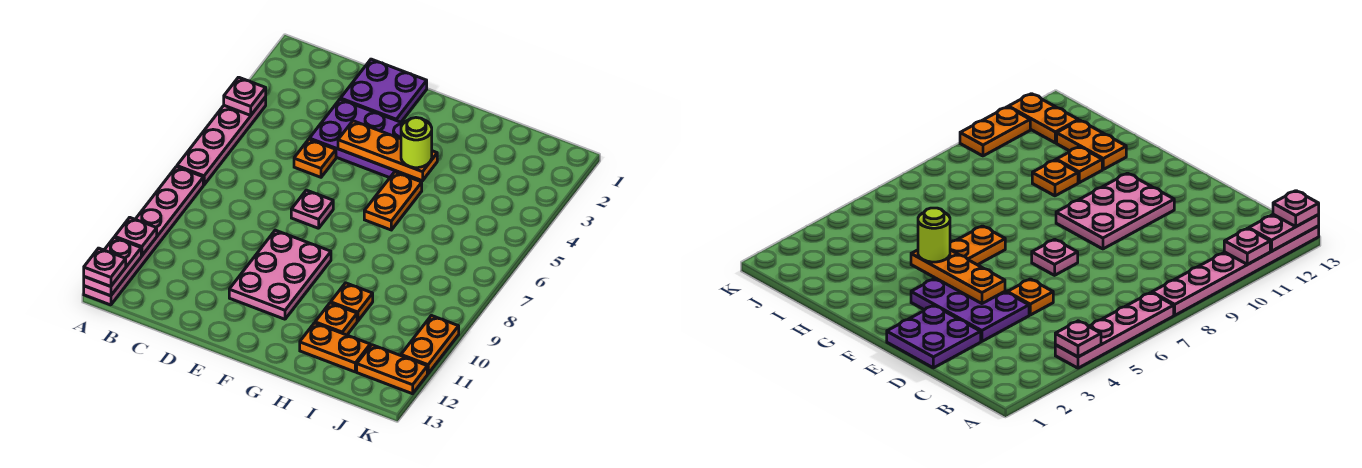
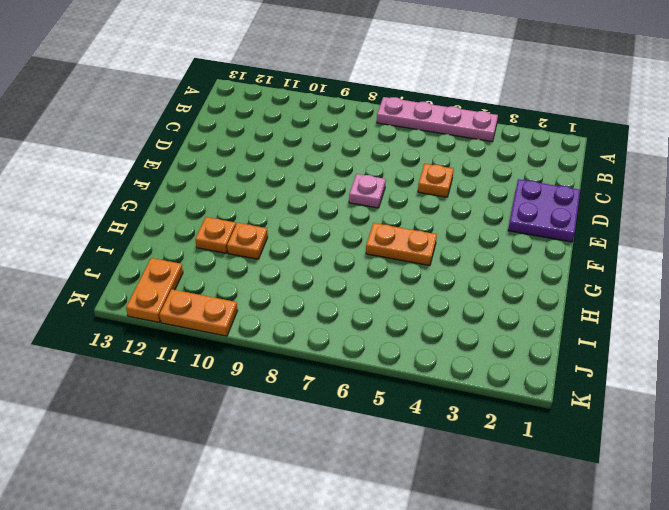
none -> pink 1x6 plate [84,167,203,305]
none -> purple 2x3 plate [309,99,403,178]
none -> pink 2x3 plate [229,230,331,319]

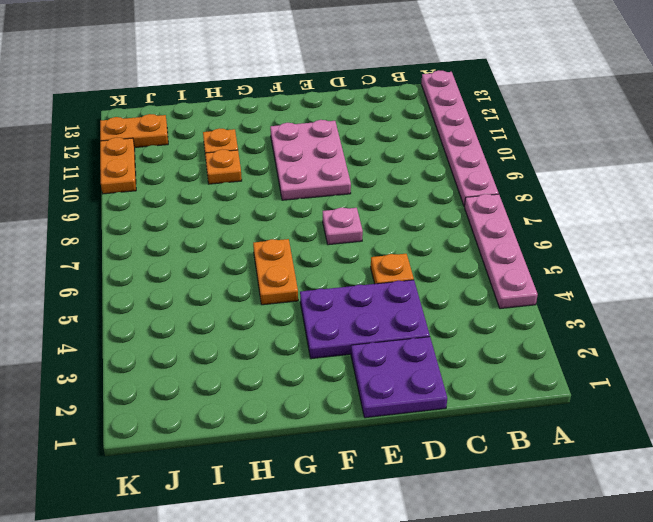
none -> orange 1x2 plate [300,323,370,372]
none -> pink 1x1 plate [224,77,266,115]
none -> pink 1x1 plate [115,217,157,256]

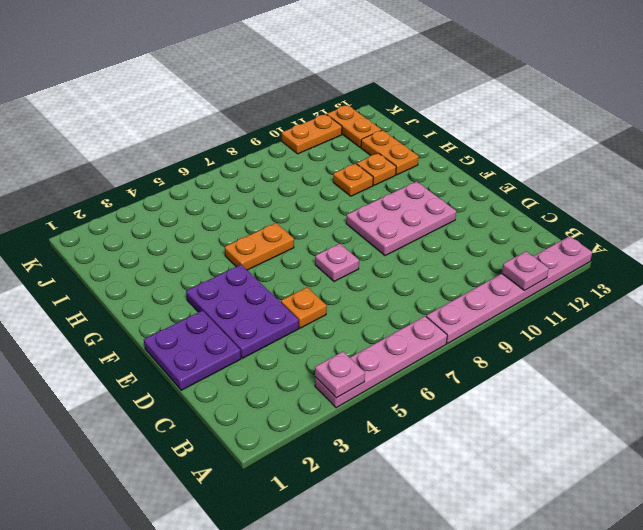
none -> pink 1x2 plate [84,237,141,296]
none -> orange 1x3 plate [338,121,437,181]
none -> pink 1x1 plate [84,248,126,287]

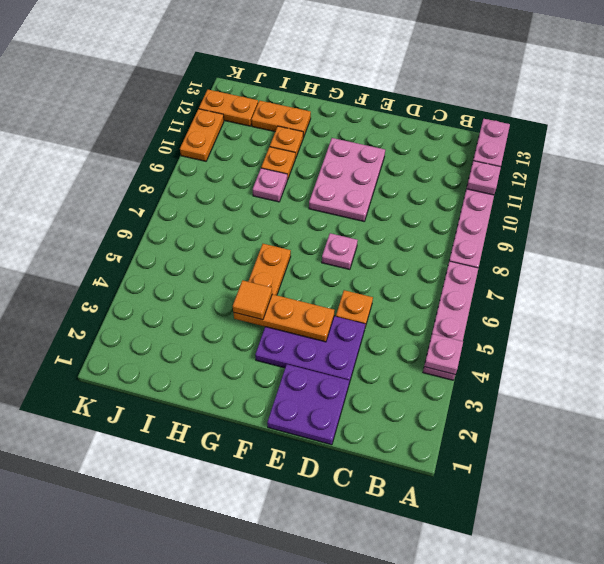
orange 1x1 tile [233,280,272,320] -> lime 1x1 round brick [401,118,432,168]
pink 1x1 plate [253,168,287,202] -> pink 1x1 plate moved to [84,248,126,287]

